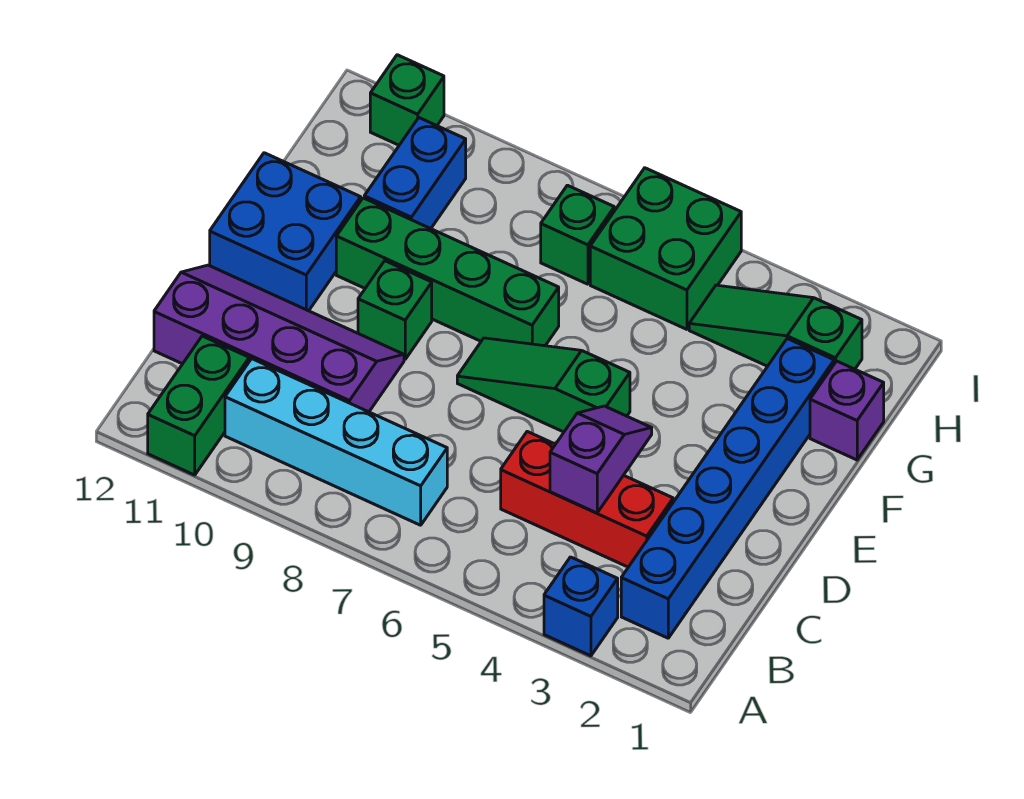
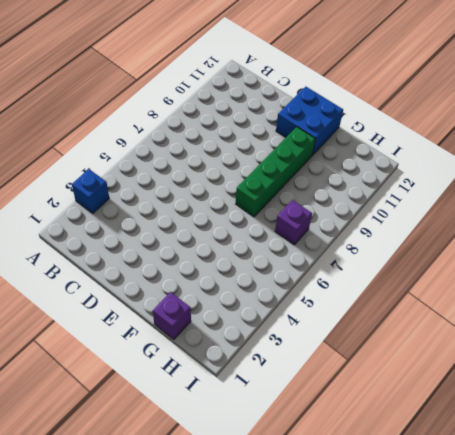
purple 1x1 brick [275,200,312,245] -> green 1x1 brick [541,185,614,284]
none -> green 1x2 brick [148,336,249,475]
none -> blue 1x6 brick [621,339,834,638]
none -> cyan 1x4 brick [225,359,447,525]

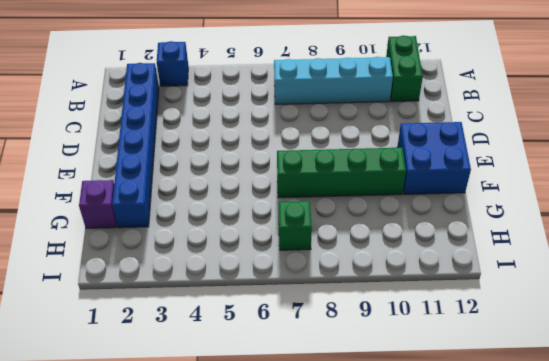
none -> red 1x3 brick [501,432,673,567]
none -> purple 2x4 slope [154,265,404,412]
none -> green 1x3 slope [457,338,630,432]

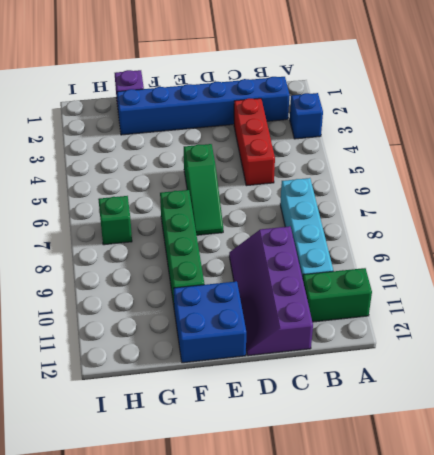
none -> green 1x1 brick [358,261,432,359]
none -> blue 1x2 brick [364,118,466,229]
none -> green 1x3 slope [689,285,862,369]

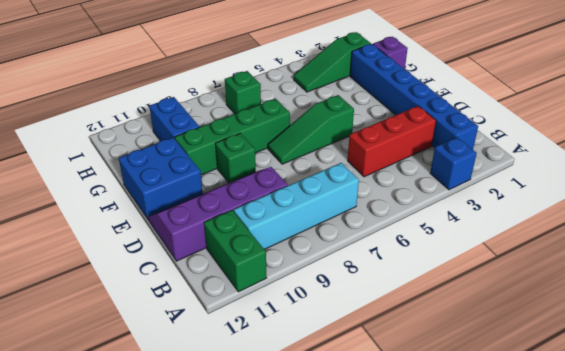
none -> green 2x2 brick [590,168,741,329]
none -> green 1x1 brick [370,55,444,145]
none -> purple 1x2 slope [550,406,652,513]

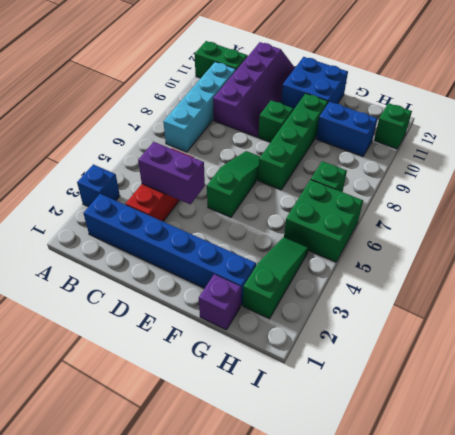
purple 1x2 brick [138,142,205,204] -> purple 1x2 slope [550,406,652,513]

